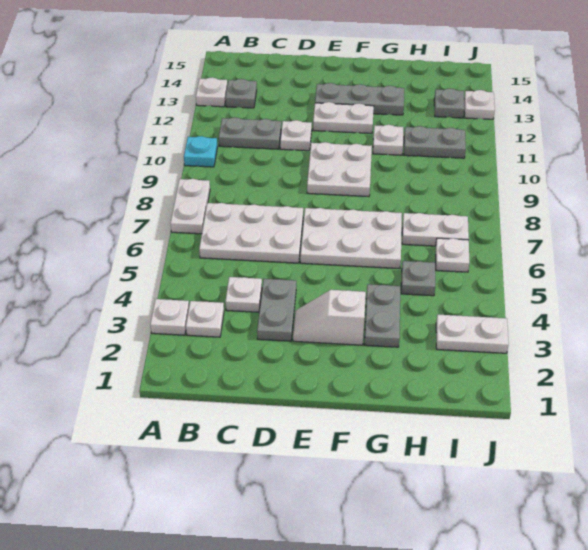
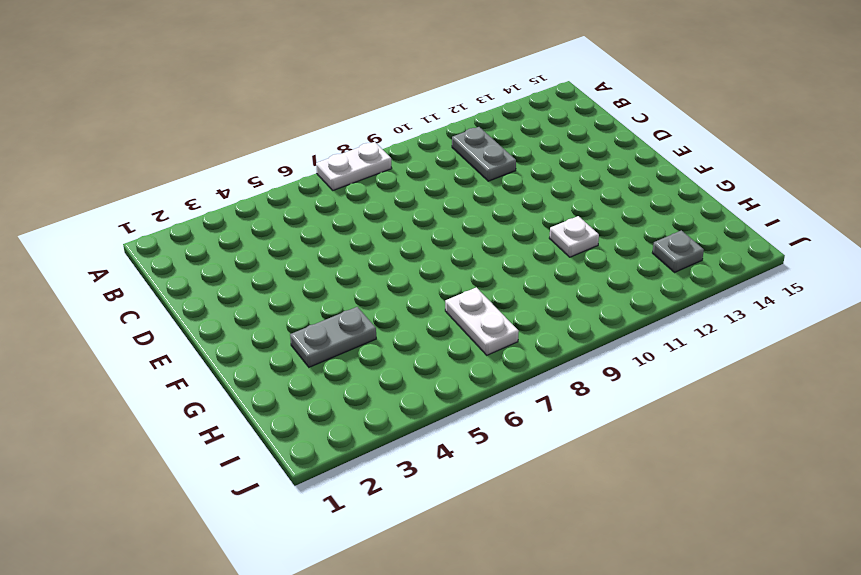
none -> white 1x1 plate [150,299,189,335]
none -> cyan 1x1 plate [184,136,217,167]
none -> white 1x1 plate [196,78,227,107]

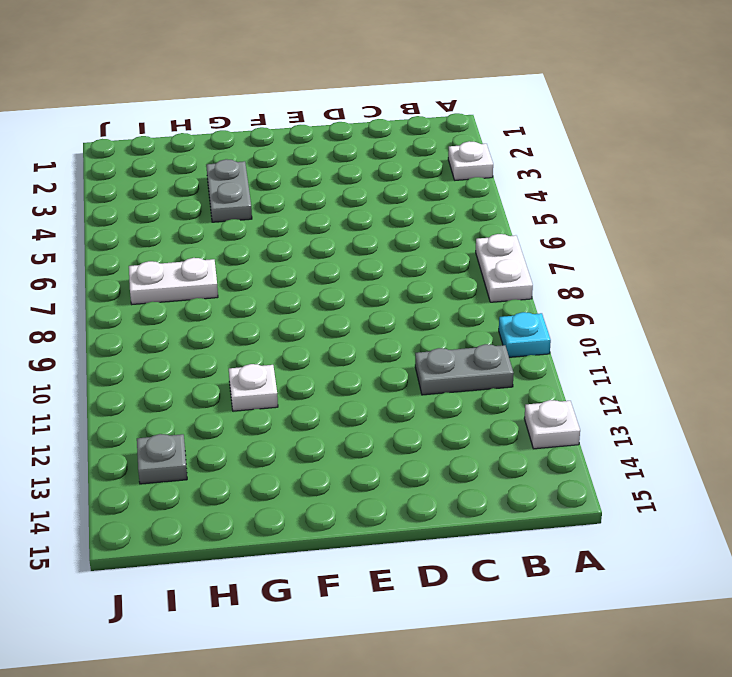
none -> white 1x1 plate [186,301,224,337]
none -> white 2x3 plate [199,203,303,263]
none -> grey 1x1 plate [225,79,257,108]

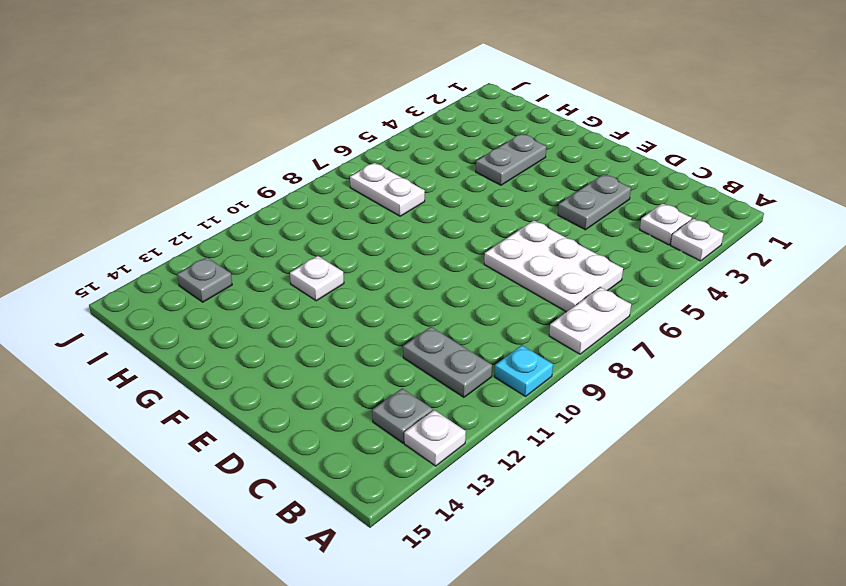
none -> white 1x1 plate [225,277,262,312]
none -> white 1x1 plate [280,120,312,151]
none -> white 1x2 slope [293,290,366,345]

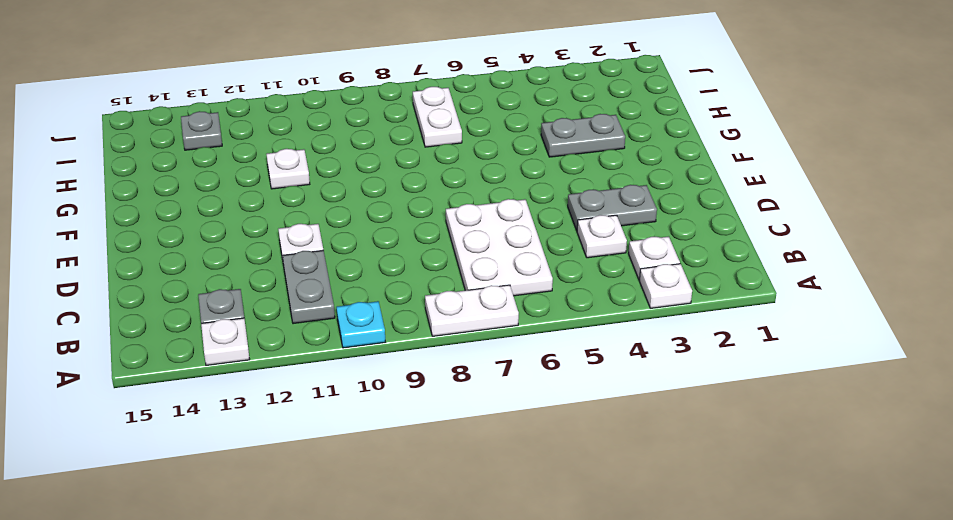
none -> white 1x2 slope [293,290,366,345]
none -> white 2x3 plate [300,208,402,269]
none -> white 2x2 plate [307,142,372,197]

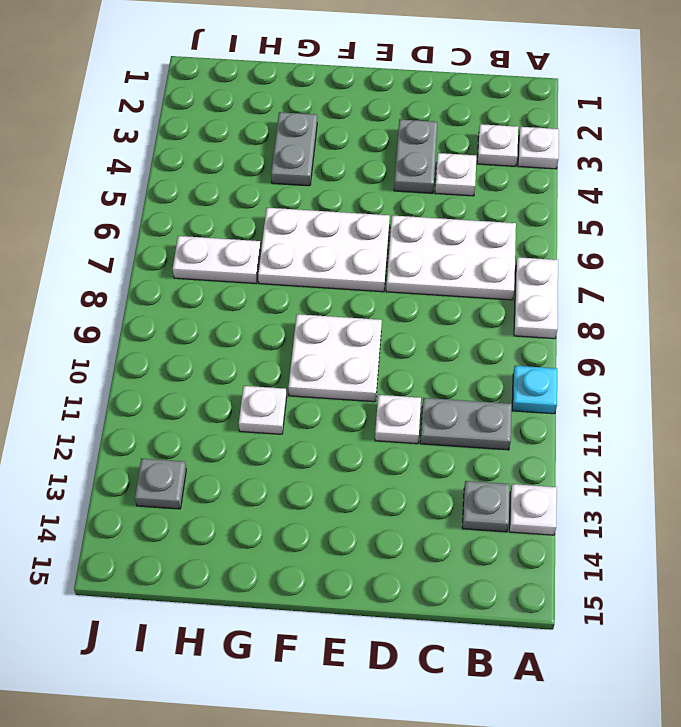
none -> white 1x2 slope [293,290,366,345]
none -> white 1x2 plate [313,102,374,133]
none -> grey 1x3 plate [315,83,404,115]

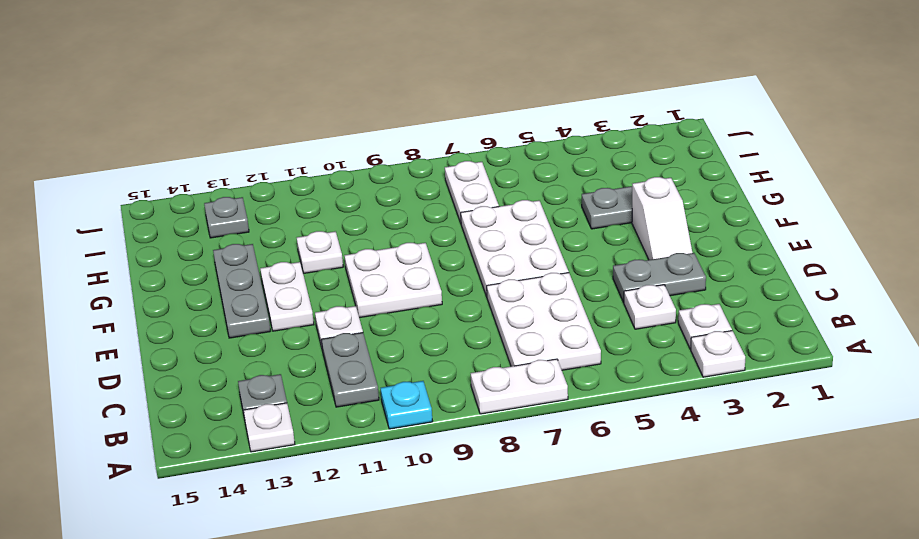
none -> grey 1x1 plate [401,261,435,296]
none -> grey 1x2 plate [404,126,466,158]
none -> white 1x2 plate [436,315,509,353]

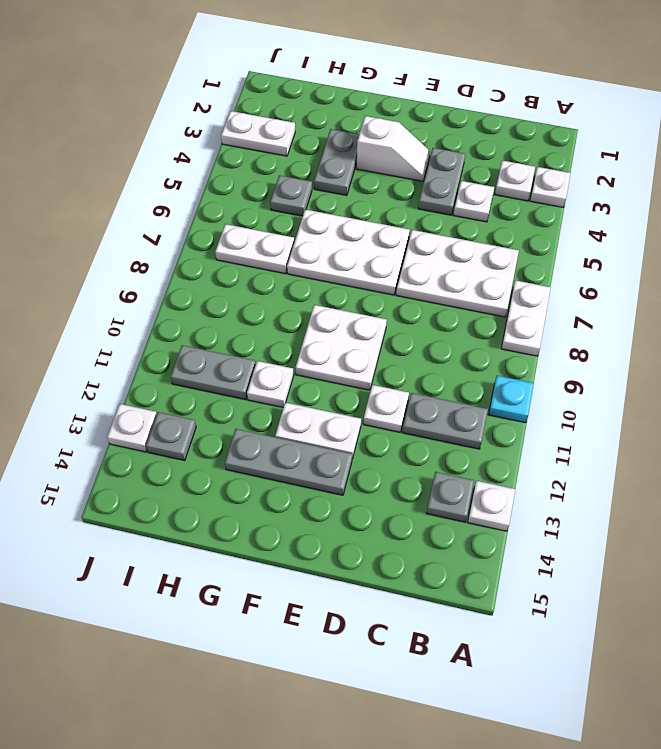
none -> white 1x1 plate [436,238,469,272]

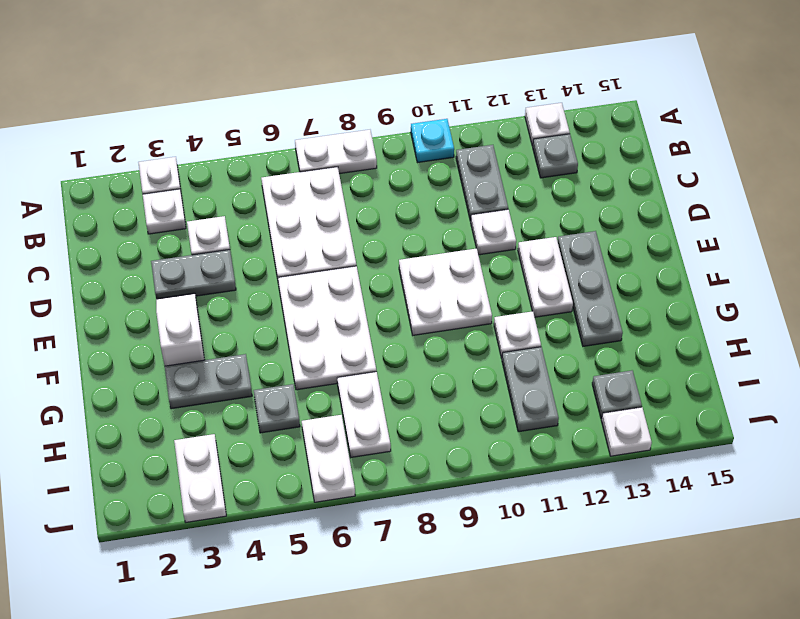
white 1x2 plate [302,415,355,502] -> white 1x1 plate [436,238,469,272]

